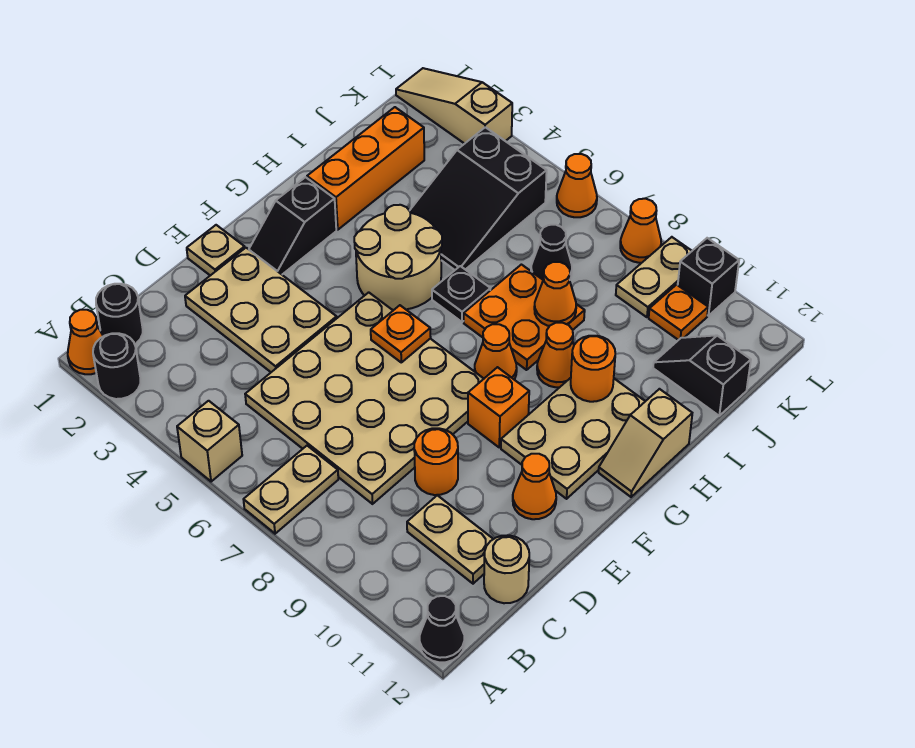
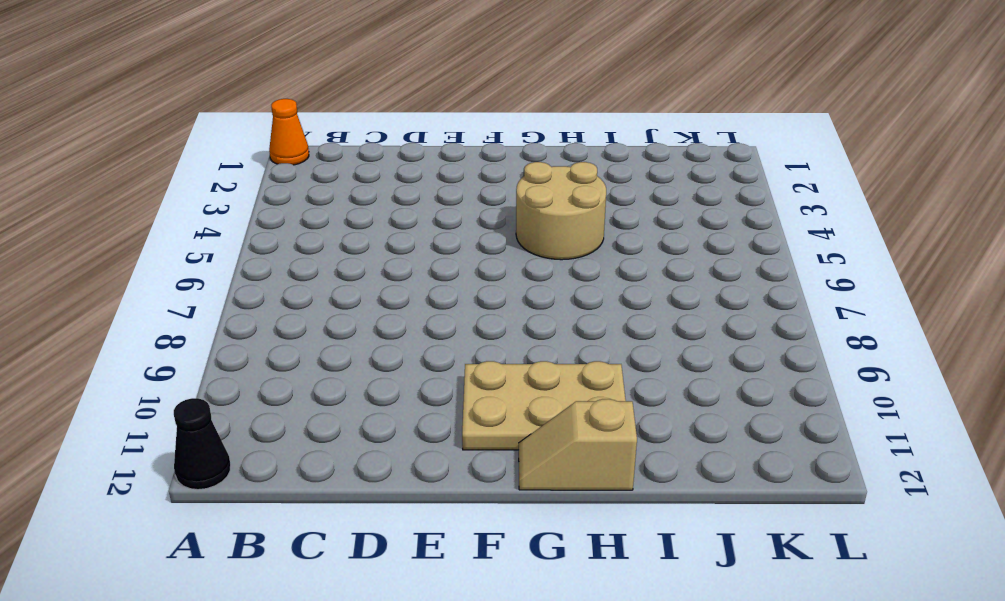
none -> black 1x1 round brick [93,333,140,399]
none -> tan 1x1 brick [177,401,242,482]
none -> tan 1x2 plate [243,446,338,534]
none -> black 1x1 round brick [96,284,143,344]

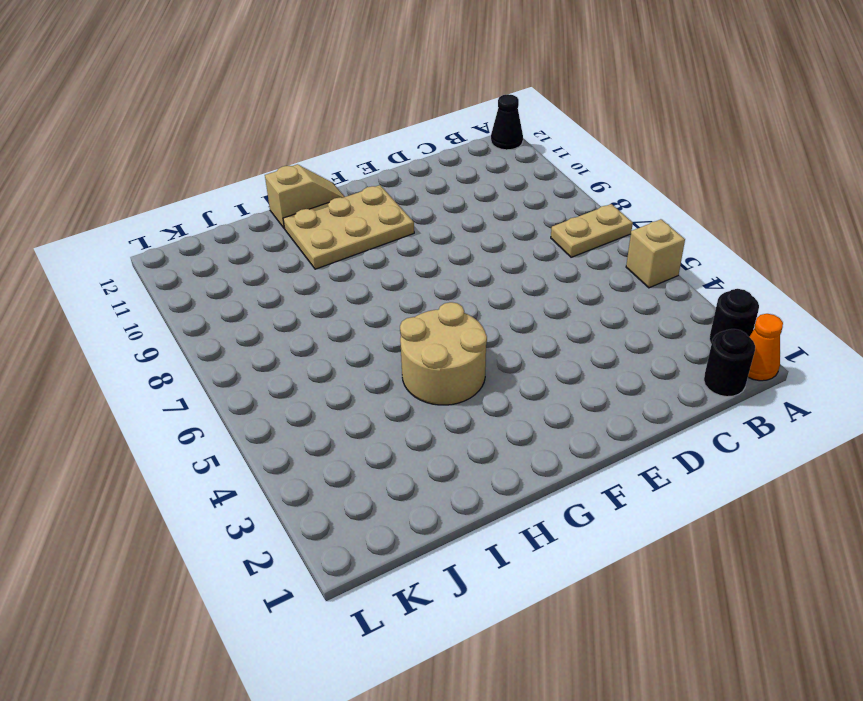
none -> tan 4x4 plate [245,292,484,504]
none -> tan 1x2 plate [407,495,493,584]
none -> tan 1x1 round brick [484,535,529,603]
none -> tan 2x3 plate [185,248,337,372]

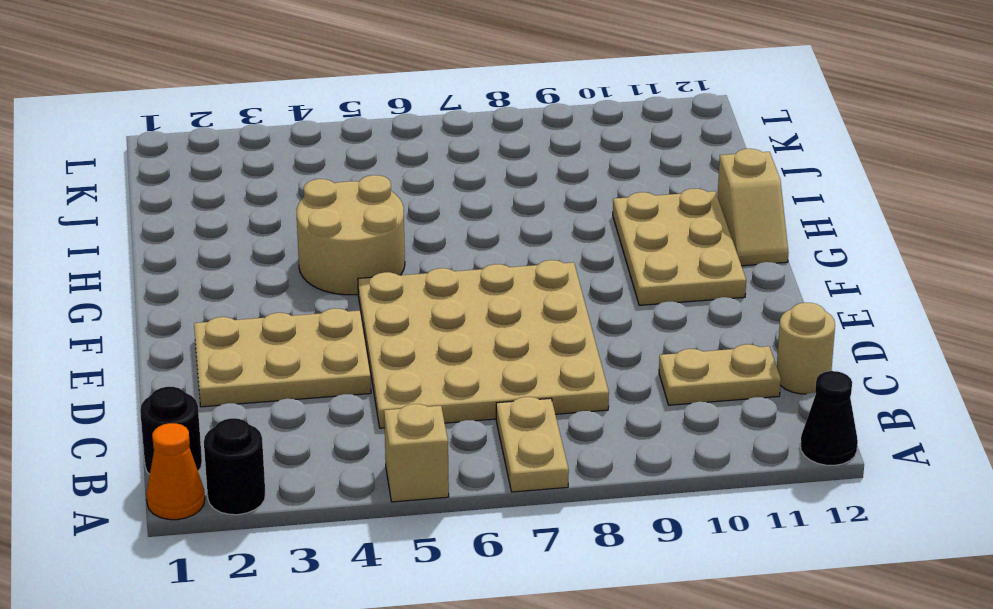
none -> orange 1x1 round brick [414,428,458,495]
none -> tan 1x1 plate [187,225,245,276]
none -> orange 1x1 cone [513,454,556,519]
none -> black 1x2 slope [249,177,336,274]

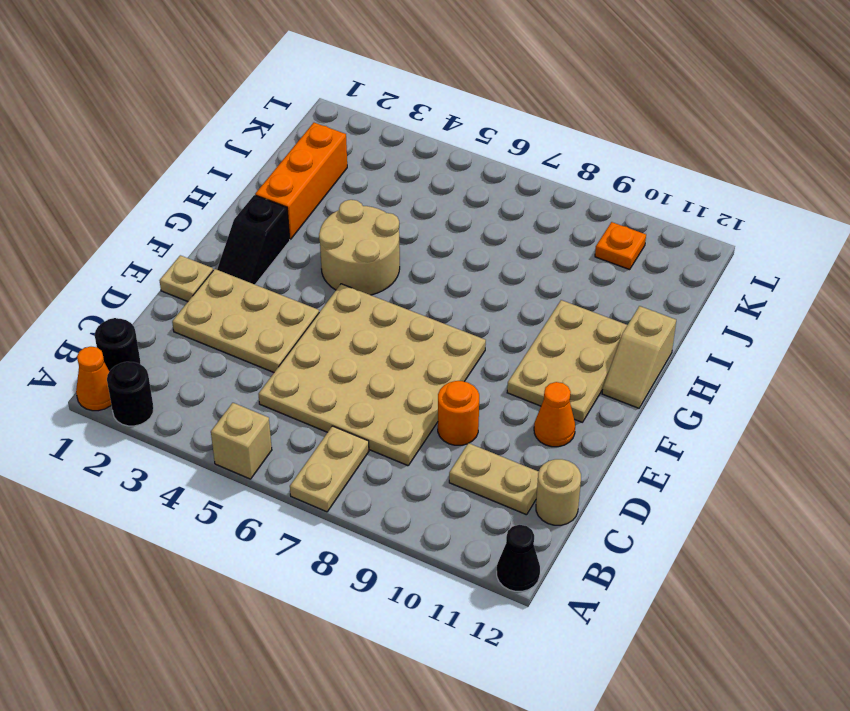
none -> orange 1x1 brick [468,367,529,447]
none -> orange 1x1 cone [475,324,517,380]
none -> black 1x1 plate [432,266,490,322]
none -> orange 2x2 plate [464,265,585,370]

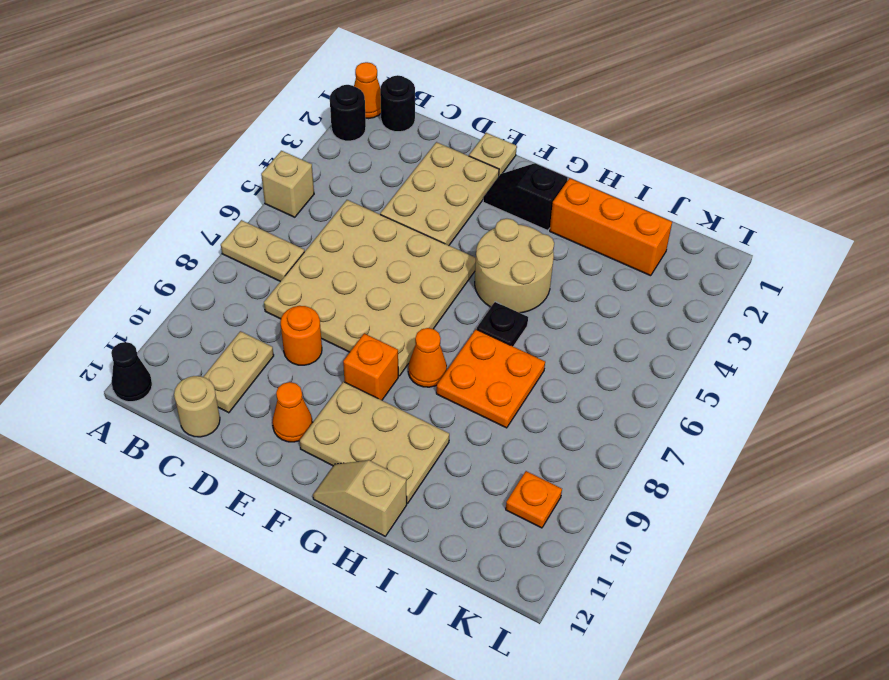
none -> orange 1x1 cone [537,323,574,387]
none -> black 2x3 slope [410,127,547,270]
none -> black 1x1 cone [531,225,572,280]
none -> black 1x2 slope [653,335,751,416]

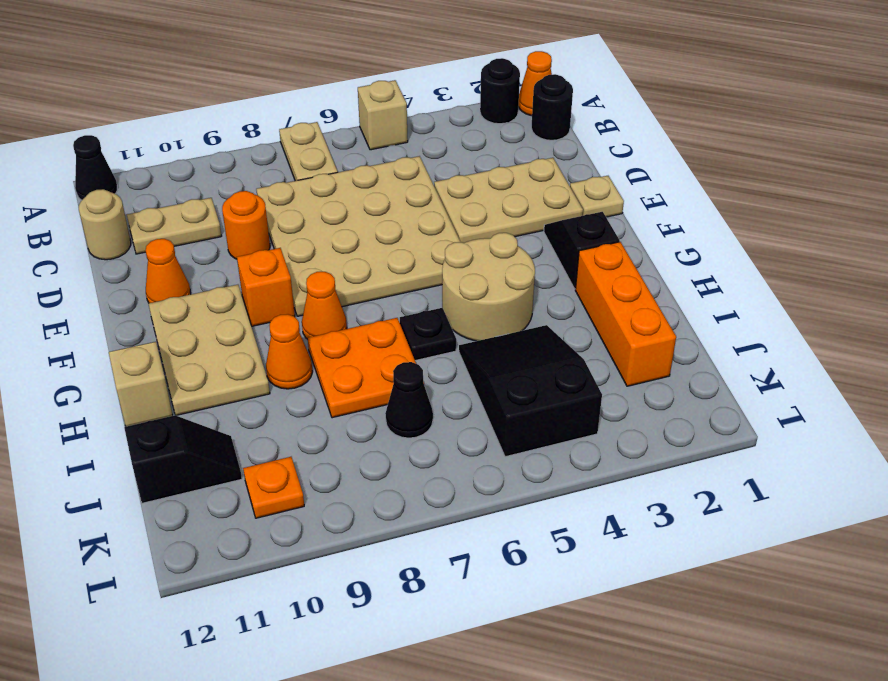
none -> tan 1x2 plate [616,237,692,317]
none -> tan 1x3 slope [396,68,512,144]
none -> orange 1x1 cone [557,154,597,217]
none -> orange 1x1 cone [620,199,661,263]

